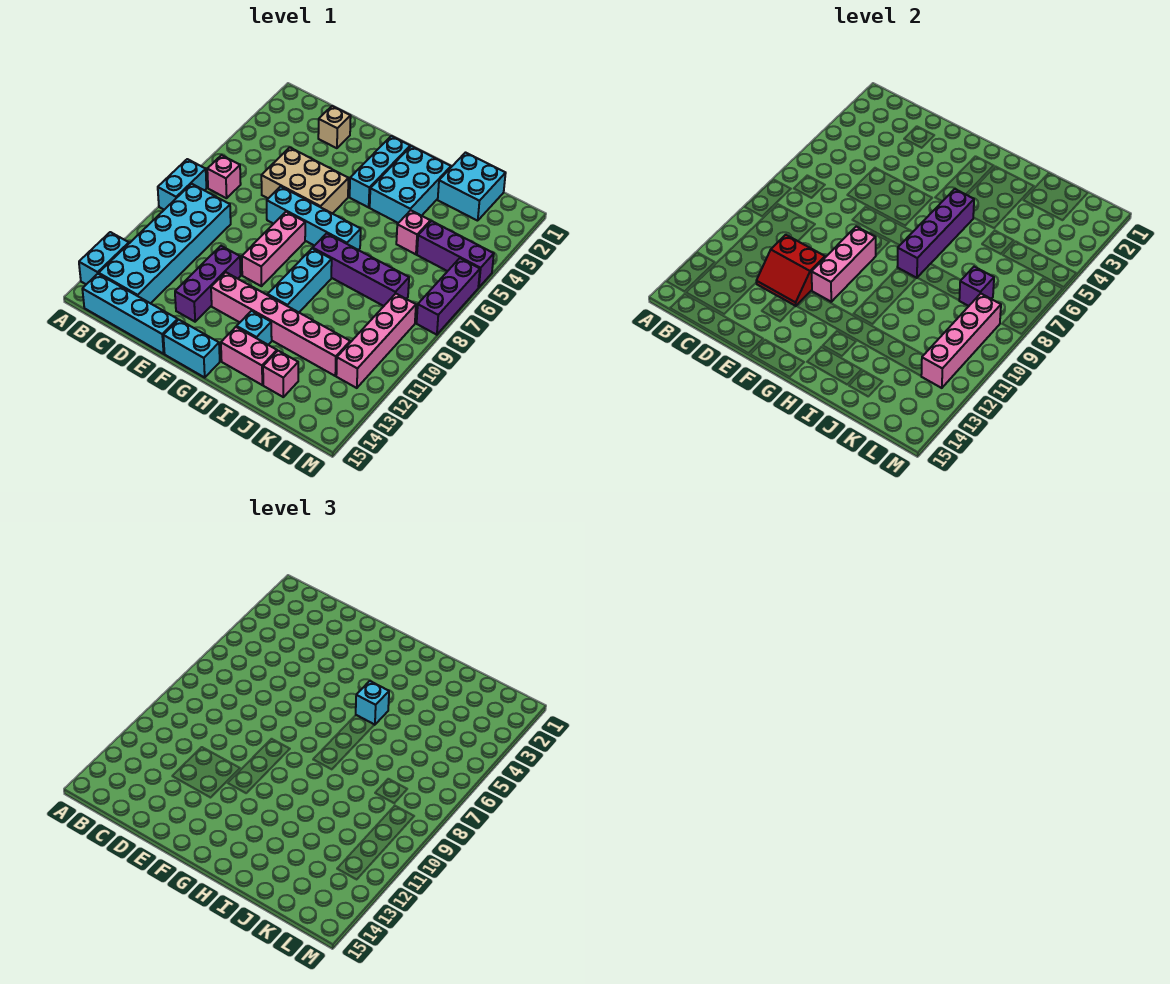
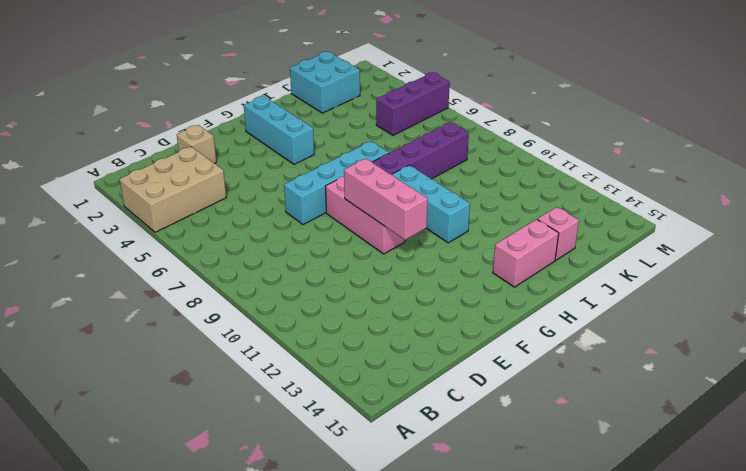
tan 2x3 brick [120,147,226,232] -> tan 2x3 brick moved to [261,147,348,214]
none -> cyan 1x2 brick [158,159,206,210]
none -> cyan 1x2 brick [79,232,129,284]
none -> pink 1x1 brick [207,155,241,198]
none -> cyan 2x6 brick [99,184,231,303]

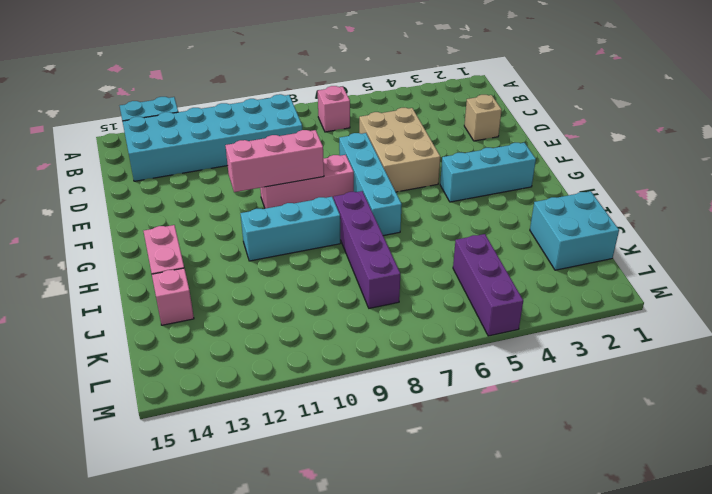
none -> cyan 1x2 brick [158,159,206,210]
none -> cyan 1x4 brick [82,274,178,354]
none -> purple 1x3 brick [175,246,241,322]
none -> pink 1x6 brick [211,272,350,376]

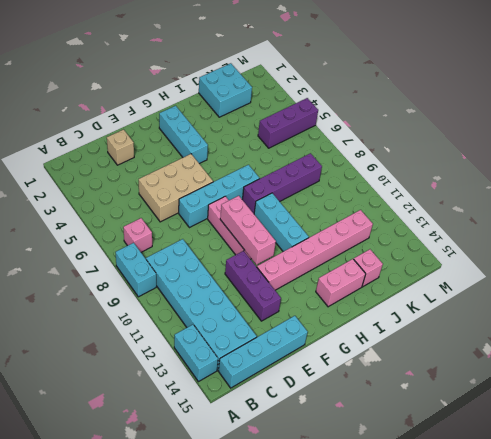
none -> cyan 1x2 brick [163,320,220,377]
none -> cyan 2x3 brick [370,146,451,223]
none -> cyan 1x1 brick [237,311,272,345]
none -> pink 1x1 brick [396,210,430,254]

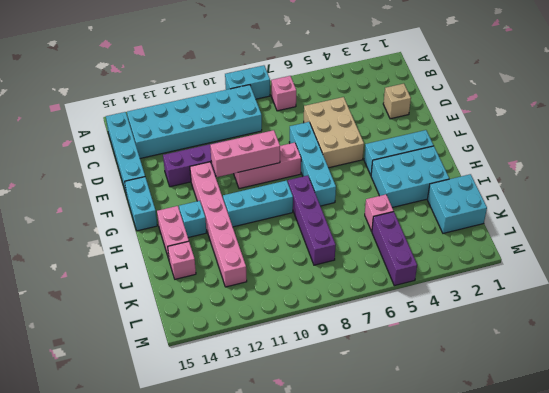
none -> cyan 1x2 brick [79,232,129,284]
none -> pink 1x4 brick [336,294,416,388]
none -> purple 1x3 brick [417,258,480,335]
none -> red 2x2 slope [756,235,825,306]

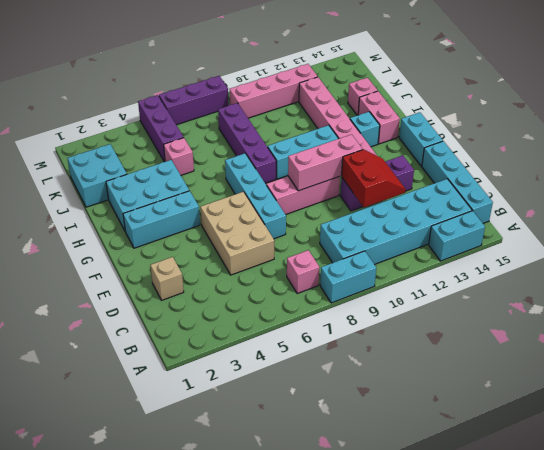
none -> purple 1x4 brick [897,189,974,278]
none -> purple 1x1 brick [959,267,994,306]
none -> pink 1x4 brick [921,294,1001,388]
none -> cyan 1x1 brick [356,681,389,725]

